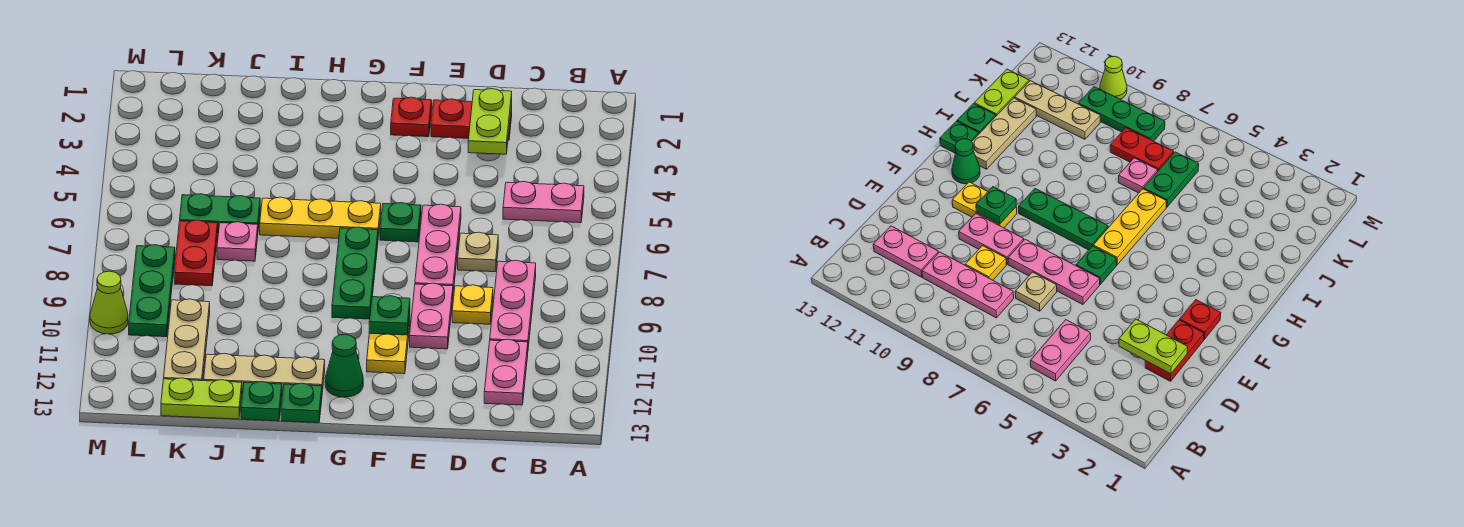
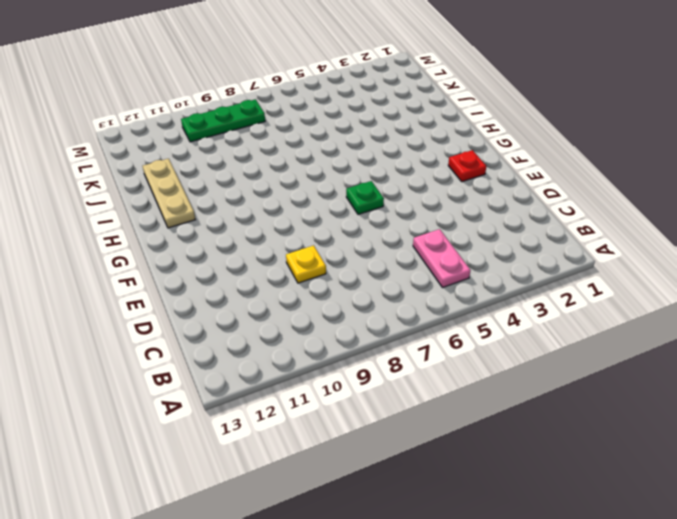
none -> pink 1x3 plate [490,260,536,347]
none -> pink 1x2 plate [484,339,528,405]
none -> red 1x2 plate [431,99,512,140]

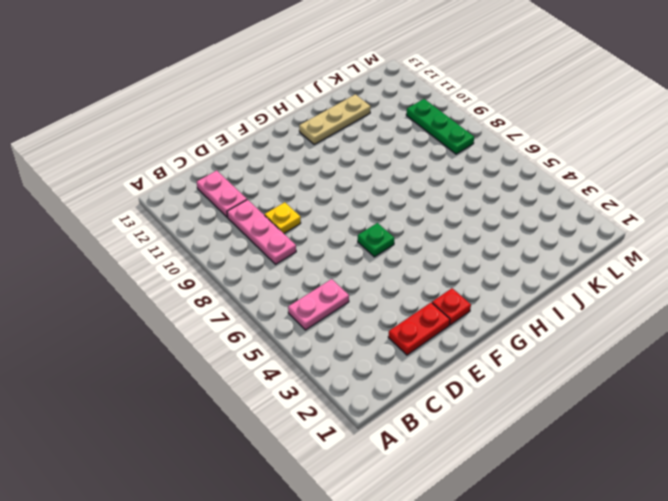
none -> tan 1x1 plate [458,232,498,272]
none -> pink 1x3 plate [415,204,461,292]
none -> pink 1x2 plate [410,283,453,349]

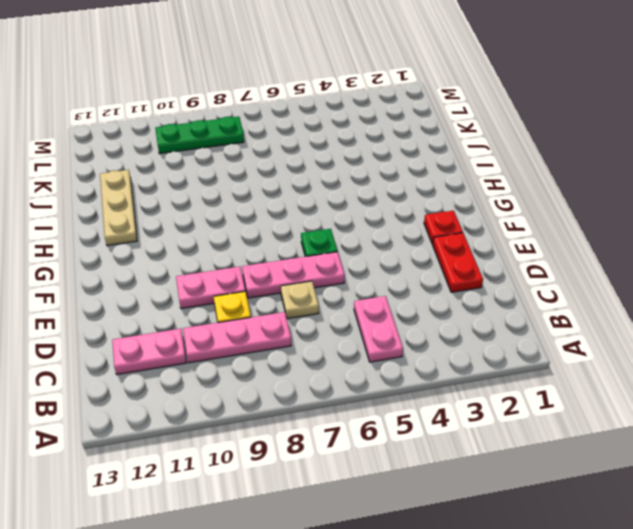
none -> yellow 1x2 plate [367,317,410,374]
none -> yellow 1x3 plate [260,197,381,238]
none -> green 1x3 plate [332,227,378,319]

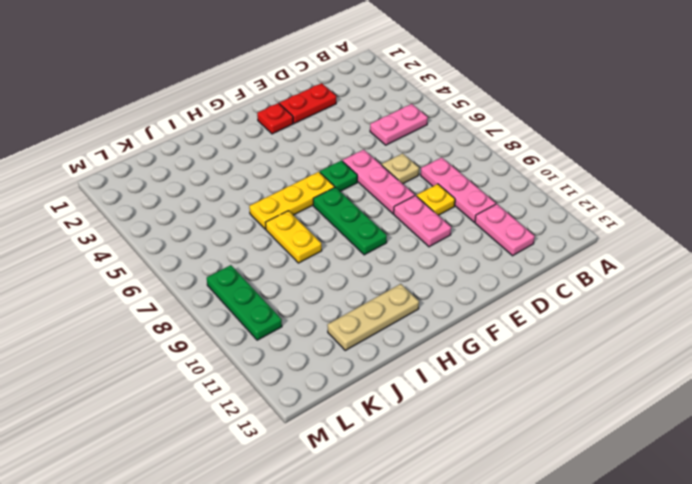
yellow 1x2 plate [265,211,322,263] -> yellow 1x2 plate moved to [367,317,410,374]
none -> green 1x1 cone [325,334,363,397]
none -> green 1x1 plate [281,383,322,423]
none -> green 1x1 plate [241,382,282,421]

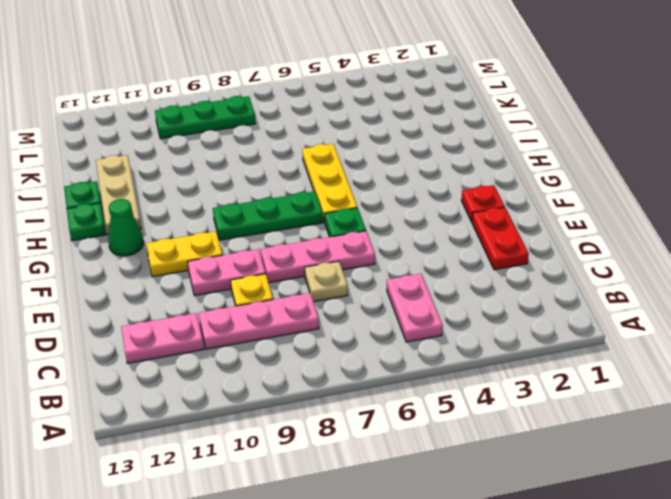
none -> green 1x2 plate [180,194,260,233]
none -> pink 1x1 plate [217,222,258,261]
none -> lime 1x2 plate [161,378,242,419]

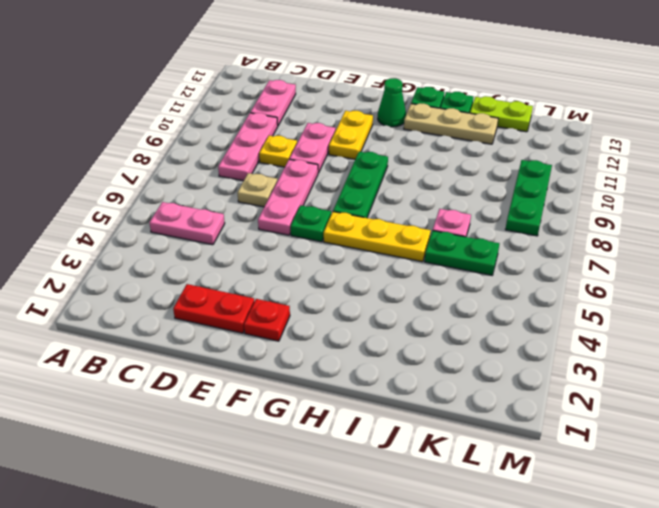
none -> red 1x2 plate [174,220,218,286]
none -> tan 1x3 plate [164,299,210,381]
none -> lime 1x1 cone [90,271,128,334]

